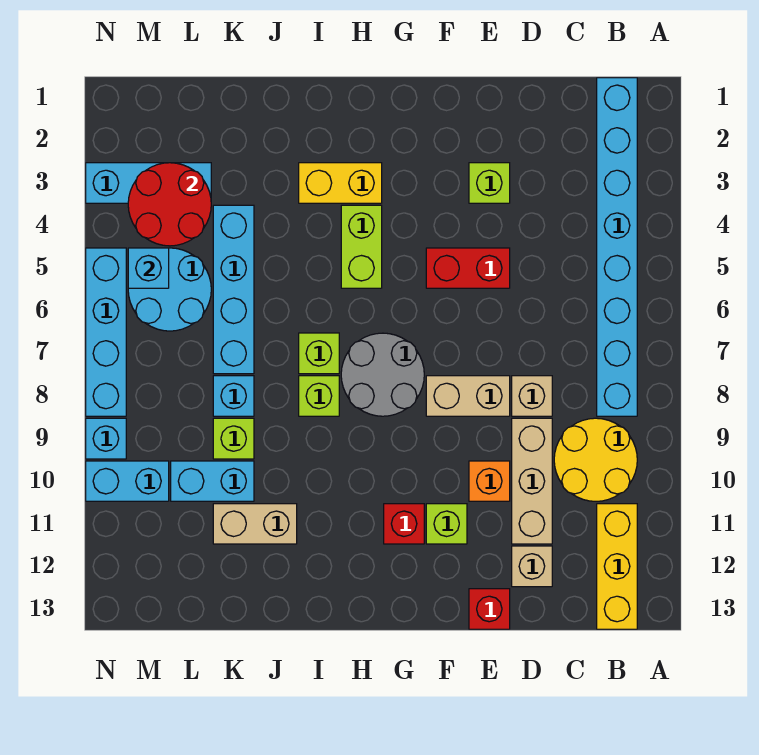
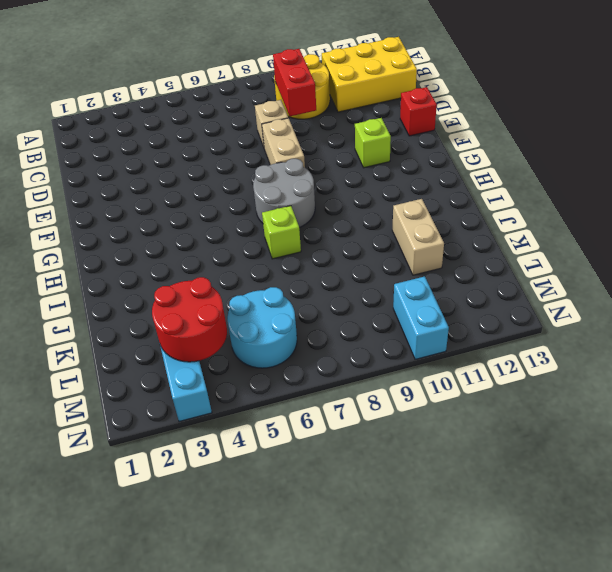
yellow 2x3 brick [322,37,417,112] -> yellow 1x3 brick [597,504,637,629]
red 1x2 brick [273,49,316,116] -> red 1x2 brick moved to [426,248,510,288]
none -> cyan 1x8 brick [597,78,637,416]
none -> tan 1x3 brick [512,418,552,544]
none -> tan 1x1 brick [512,546,552,587]
none -> lime 1x1 brick [469,163,510,203]

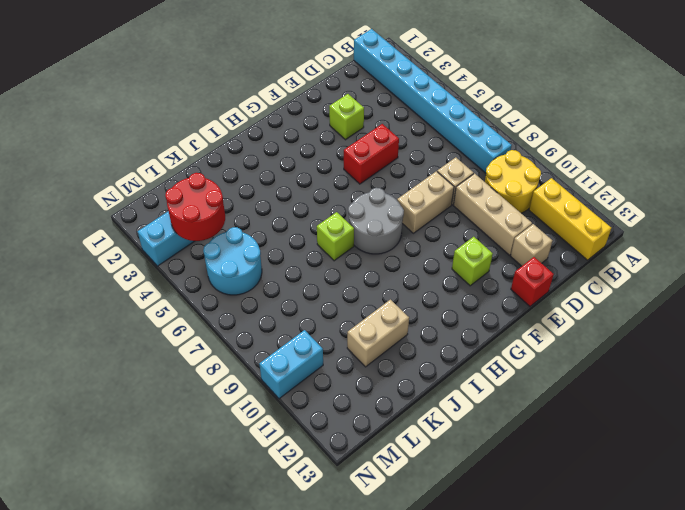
none -> orange 1x1 brick [469,461,510,501]
none -> red 1x1 brick [384,504,424,544]
none -> yellow 1x2 brick [299,163,382,203]
none -> lime 1x2 brick [341,205,382,288]

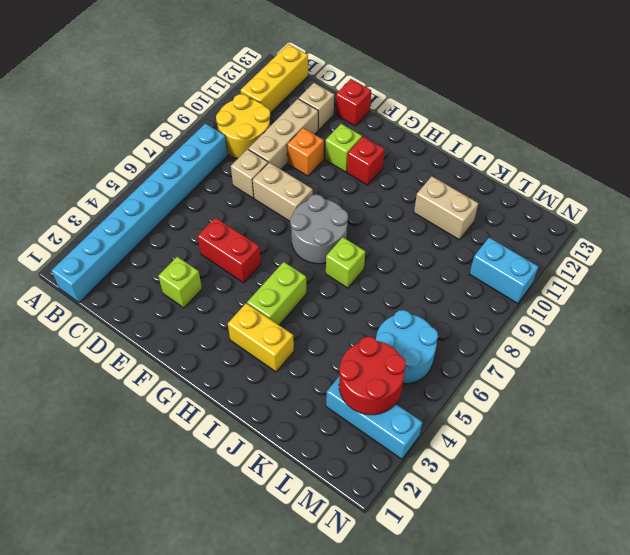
none -> lime 1x1 brick [299,376,339,416]
none -> cyan 1x4 brick [213,205,254,374]
none -> cyan 1x1 brick [213,376,254,416]
none -> lime 1x1 brick [213,418,254,459]

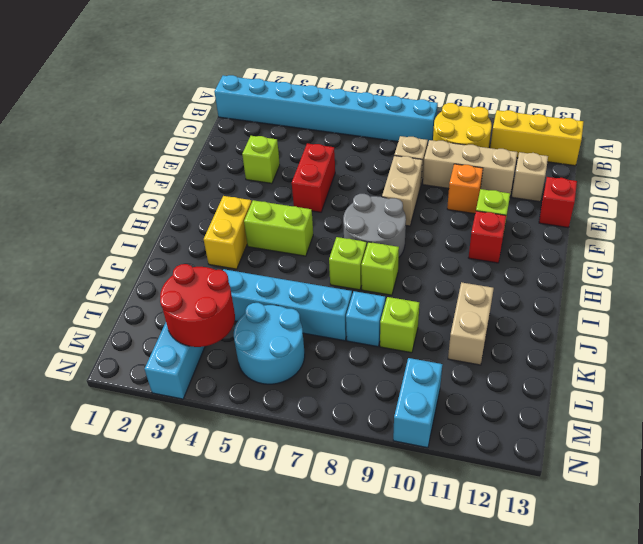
none -> cyan 1x2 brick [171,461,254,501]
none -> cyan 1x4 brick [86,248,126,416]
none -> cyan 1x1 brick [86,418,126,459]
none -> cyan 1x1 brick [128,248,169,288]

